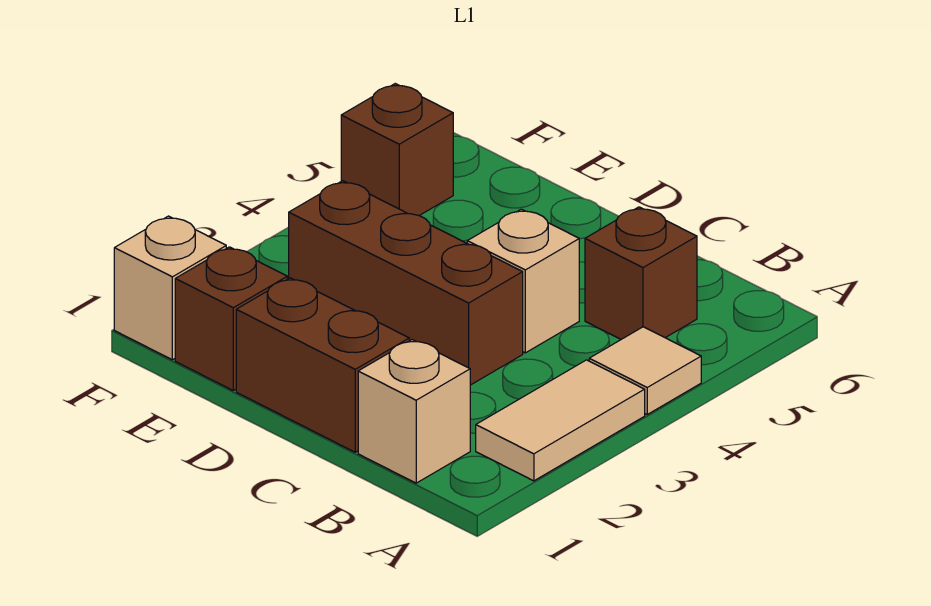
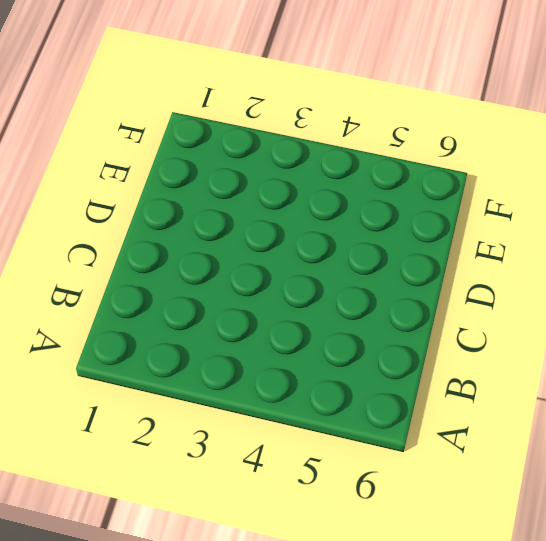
none -> tan 1x2 tile [476,360,645,481]
none -> tan 1x1 tile [589,327,701,414]

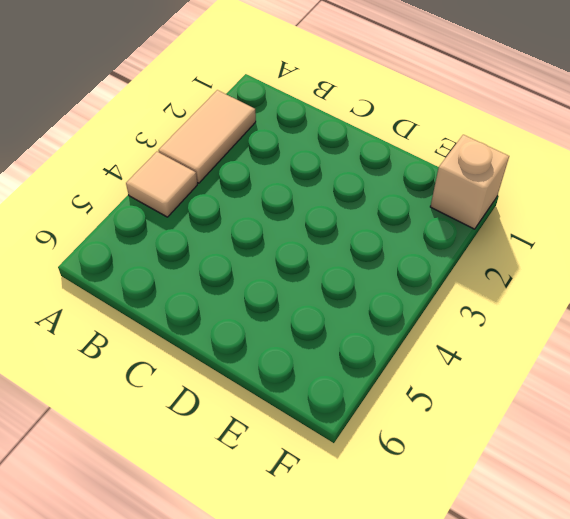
none -> tan 1x1 brick [358,340,470,483]
none -> brown 1x1 brick [585,207,697,339]

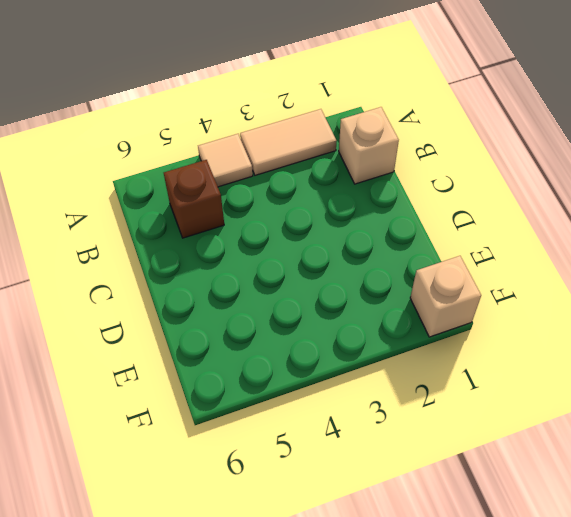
none -> brown 1x2 brick [236,278,409,452]
none -> brown 1x3 brick [289,181,523,385]

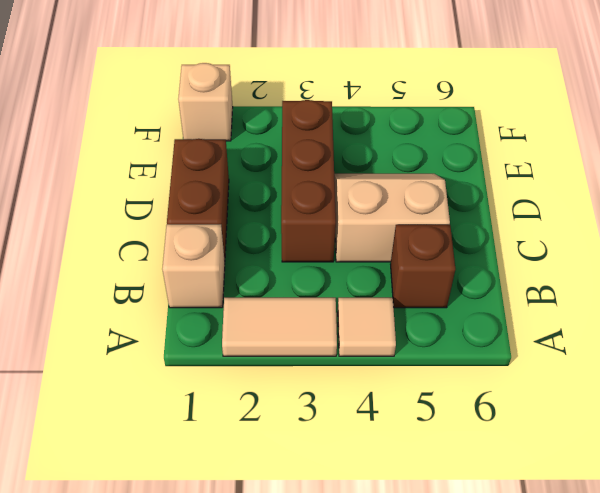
tan 2x2 slope [334,174,450,262] -> tan 1x1 brick [467,209,579,353]
none -> brown 1x1 brick [175,247,287,391]
none -> brown 1x1 brick [341,84,453,216]

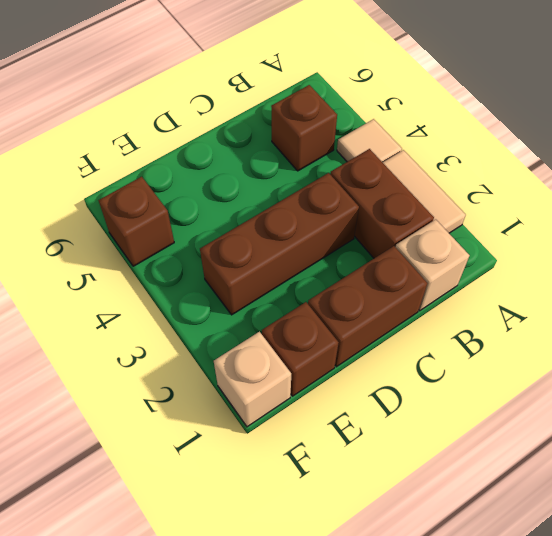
brown 1x2 brick [330,149,434,258] -> none
none -> tan 1x1 brick [467,209,579,353]

